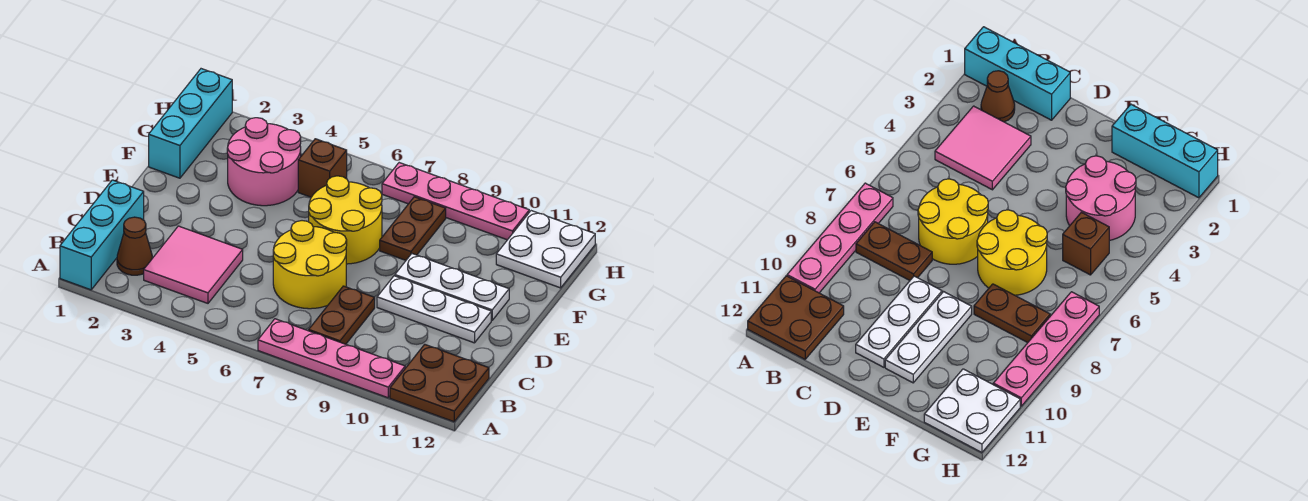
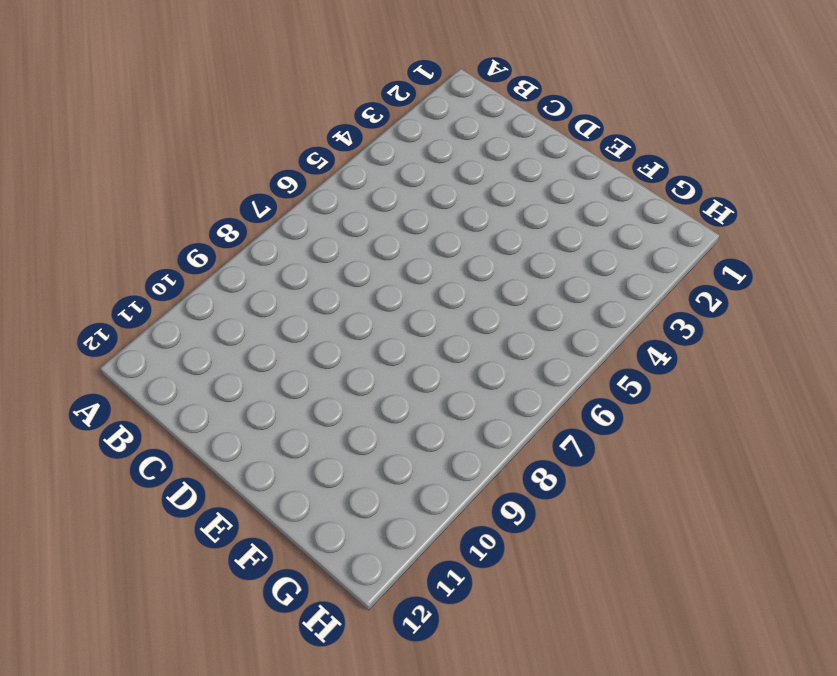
none -> cyan 1x3 brick [60,180,144,290]
none -> pink 1x4 plate [258,319,405,398]
none -> brown 2x2 plate [390,344,489,422]

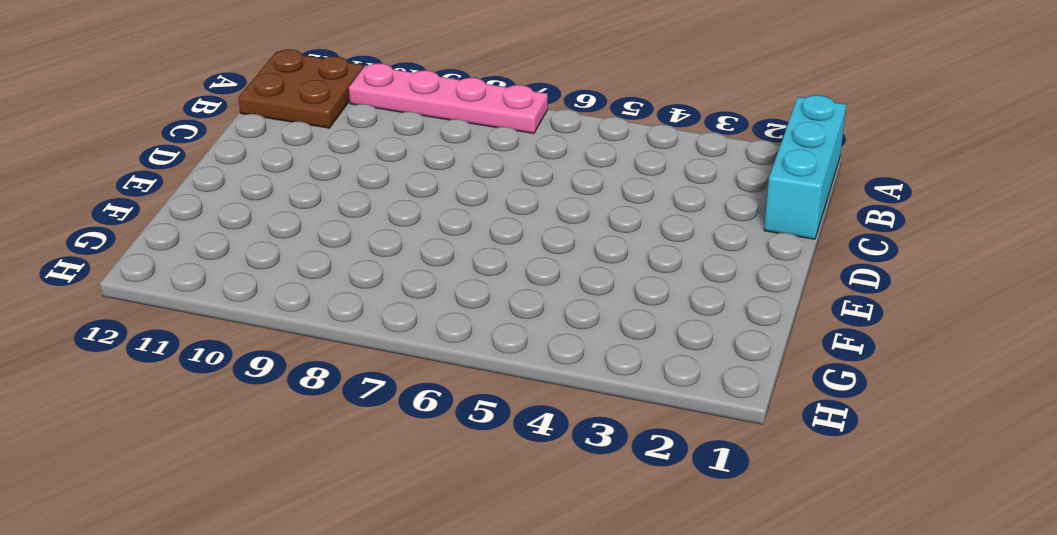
none -> brown 1x1 cone [117,217,152,275]
none -> pink 2x2 tile [144,226,243,303]
none -> brown 1x2 plate [309,286,375,344]

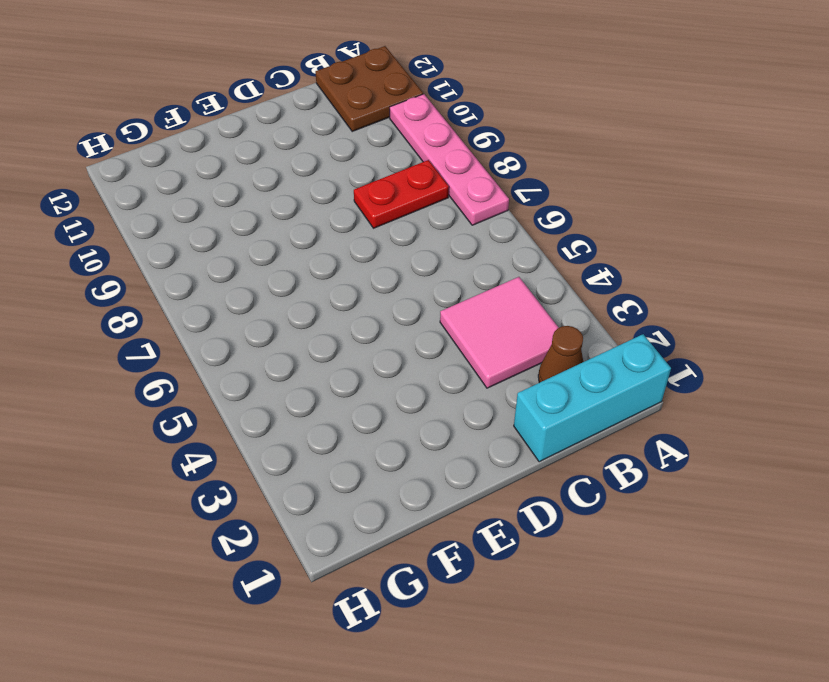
red 1x2 plate [354,160,449,228] -> brown 1x2 plate [309,286,375,344]
none -> yellow 2x2 round brick [273,221,347,309]
none -> white 1x3 plate [377,276,491,343]
none -> yellow 2x2 round brick [309,176,382,264]

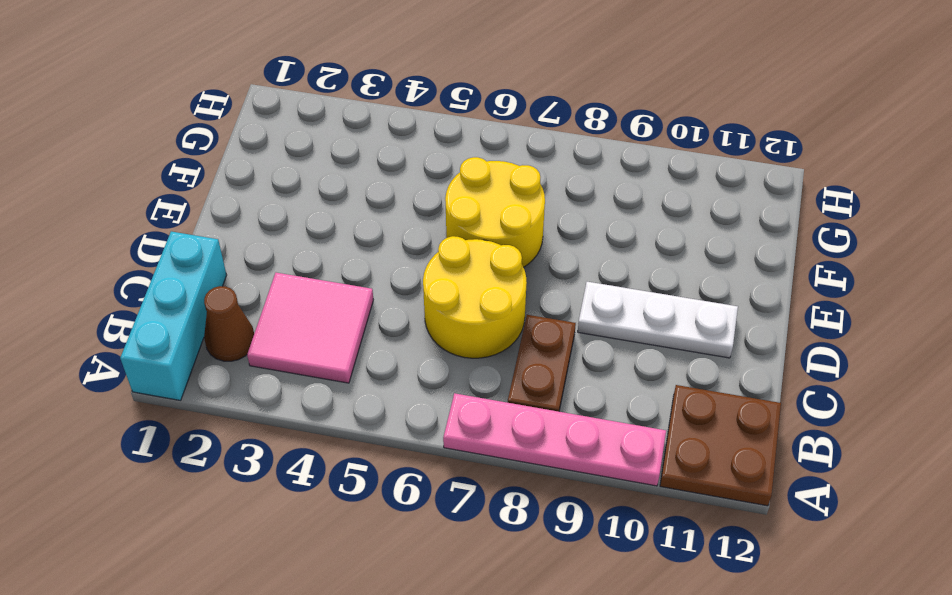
none -> white 1x3 plate [395,254,509,320]
none -> cyan 1x3 brick [149,69,232,178]
none -> pink 2x2 round brick [227,118,301,206]

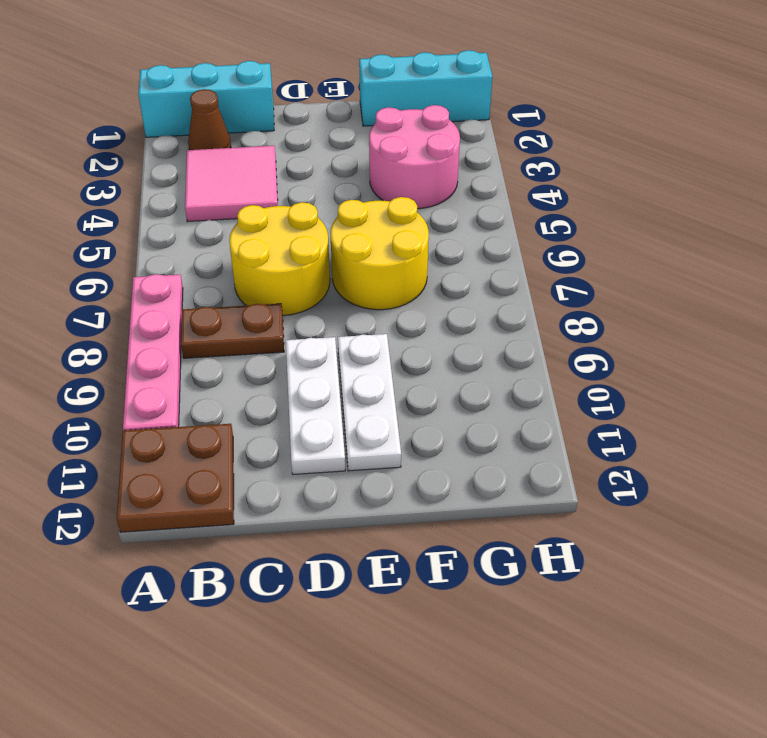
none -> brown 1x2 plate [380,197,446,260]
none -> brown 1x1 brick [298,139,347,197]
none -> white 2x2 plate [496,211,595,288]

